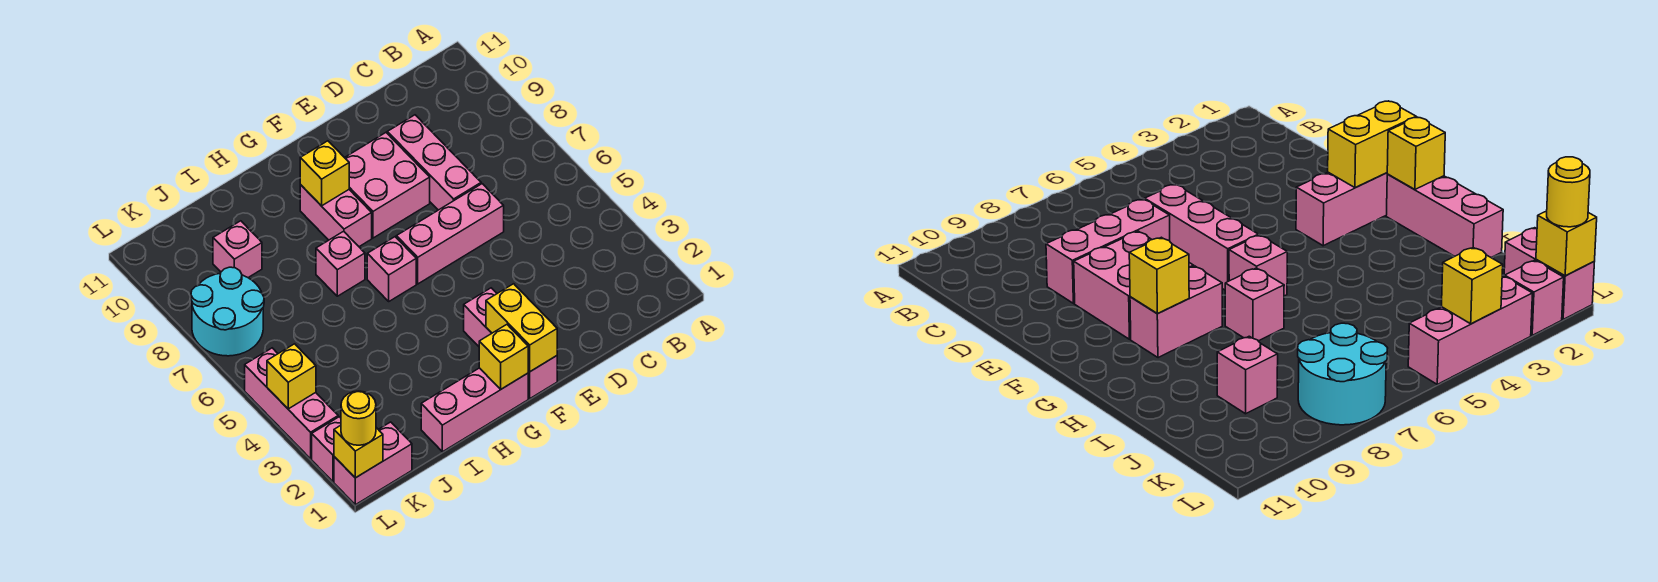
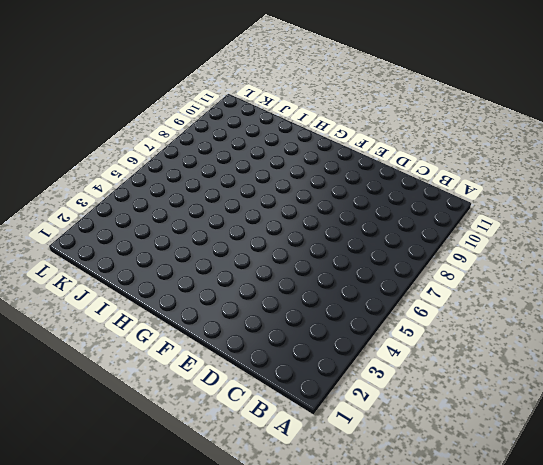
none -> pink 1x3 brick [396,184,504,284]
none -> pink 1x3 brick [387,115,481,210]
none -> pink 2x2 brick [345,133,430,238]

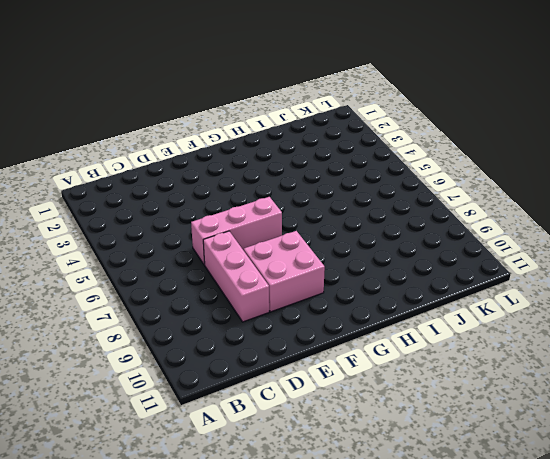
none -> pink 1x3 brick [464,288,557,398]
none -> pink 1x3 brick [421,368,528,452]
none -> pink 1x1 brick [367,237,416,301]

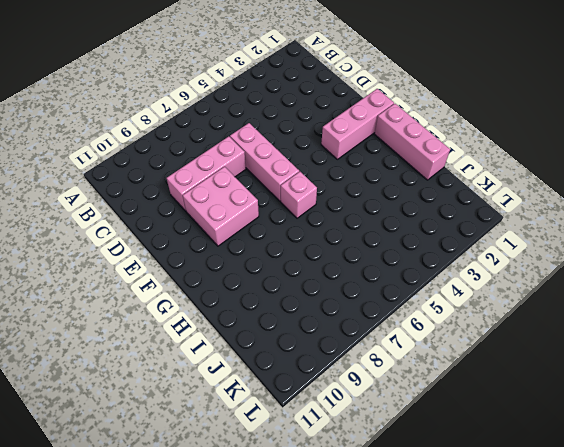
none -> pink 1x2 brick [300,185,372,247]
none -> pink 1x1 brick [316,231,365,296]
none -> pink 1x1 brick [213,221,262,278]

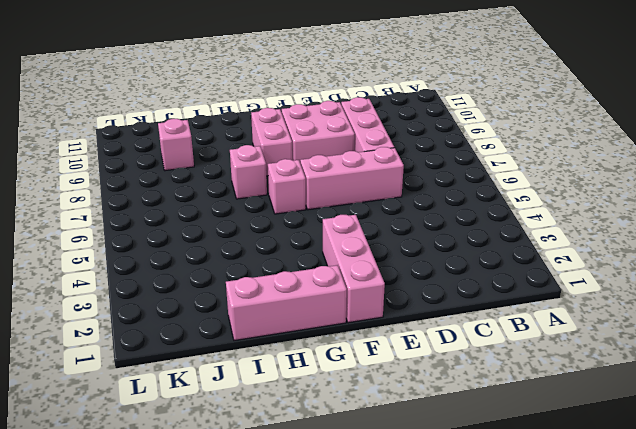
none -> pink 1x2 brick [334,422,412,505]
none -> cyan 2x2 round brick [191,267,264,356]
none -> pink 1x1 brick [312,417,341,482]

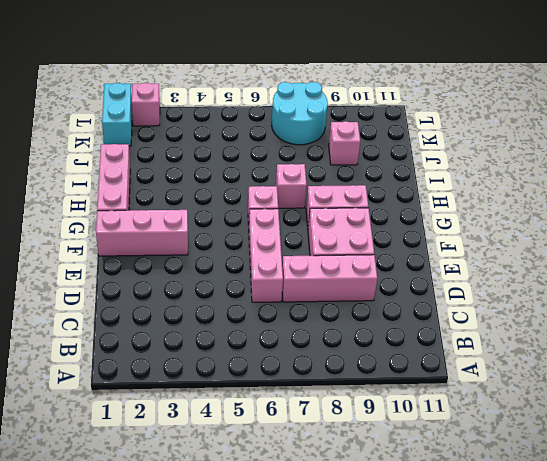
cyan 1x2 brick [102,83,132,146] -> pink 1x2 brick [334,422,412,505]
none -> pink 1x3 brick [245,348,338,459]
none -> yellow 1x2 brick [486,284,557,372]
none -> yellow 1x1 brick [479,325,528,389]

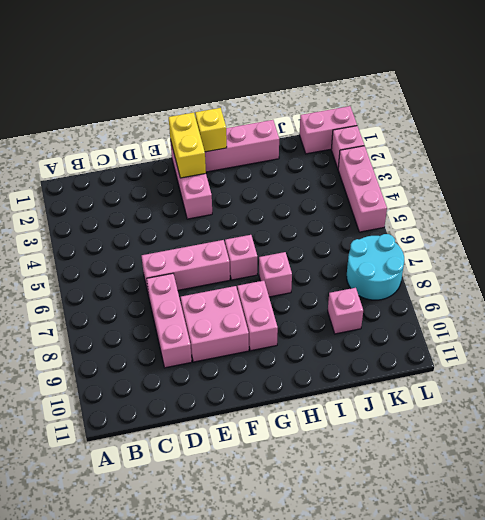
none -> yellow 1x1 brick [300,141,349,206]
none -> yellow 1x1 brick [334,425,383,478]
none -> yellow 1x1 brick [267,344,316,409]

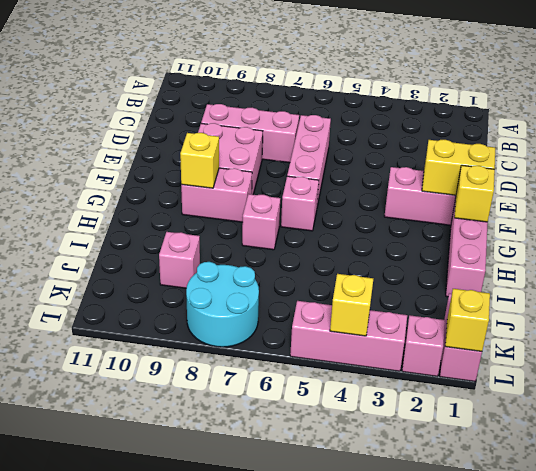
none -> yellow 1x1 round brick [341,391,376,445]

